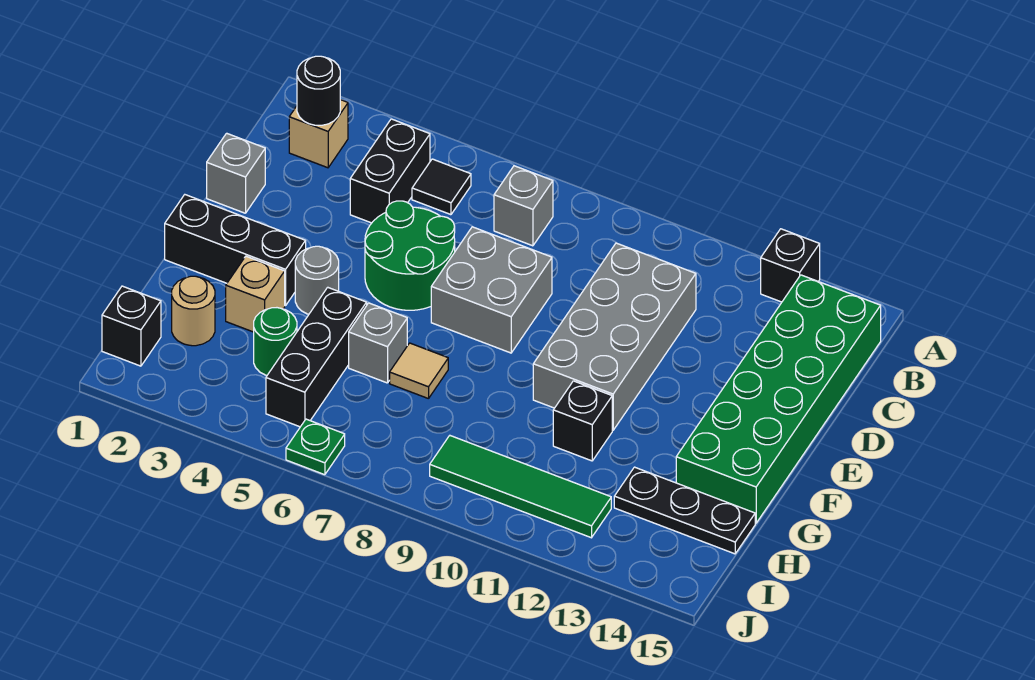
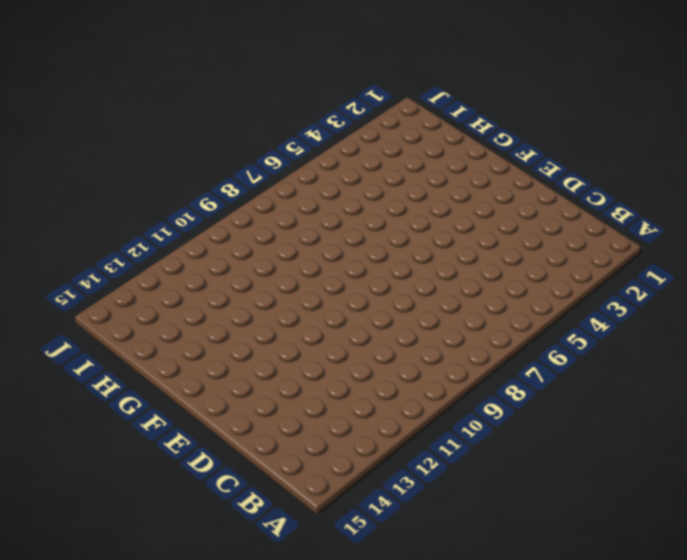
none -> black 1x1 brick [761,229,820,302]
none -> tan 1x1 brick [289,100,348,168]
none -> black 1x2 brick [350,119,430,223]

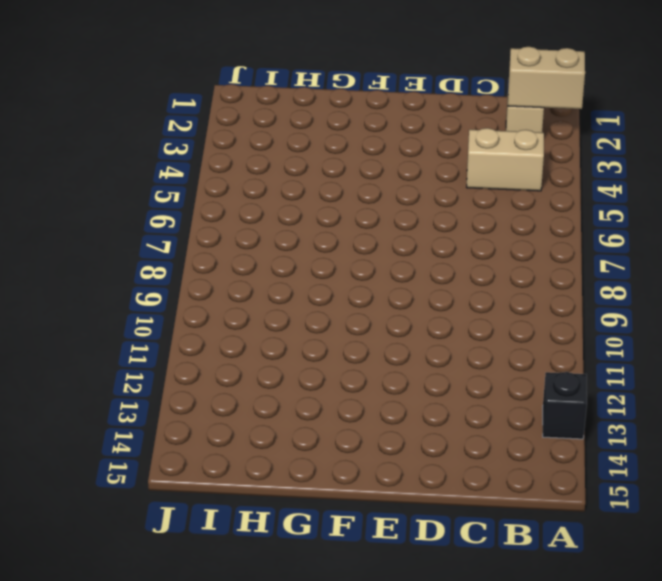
tan 1x2 brick [508,47,585,109] -> black 1x1 round brick [297,56,340,125]
tan 1x2 brick [467,128,544,191] -> black 1x2 brick [350,119,430,223]
none -> black 1x1 tile [412,159,471,215]
none -> grey 1x1 brick [494,166,553,246]
none -> green 2x6 brick [676,275,881,523]

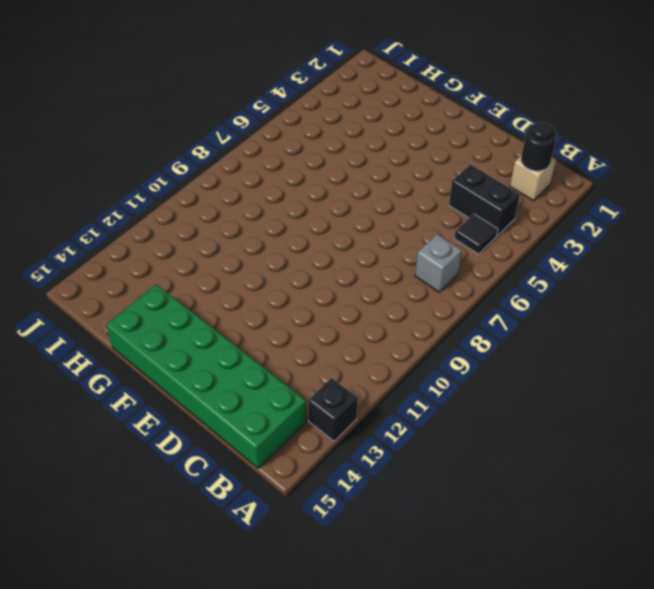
none -> grey 2x4 brick [533,243,696,430]
none -> grey 1x1 brick [207,133,265,213]
none -> green 2x2 round brick [365,201,455,310]

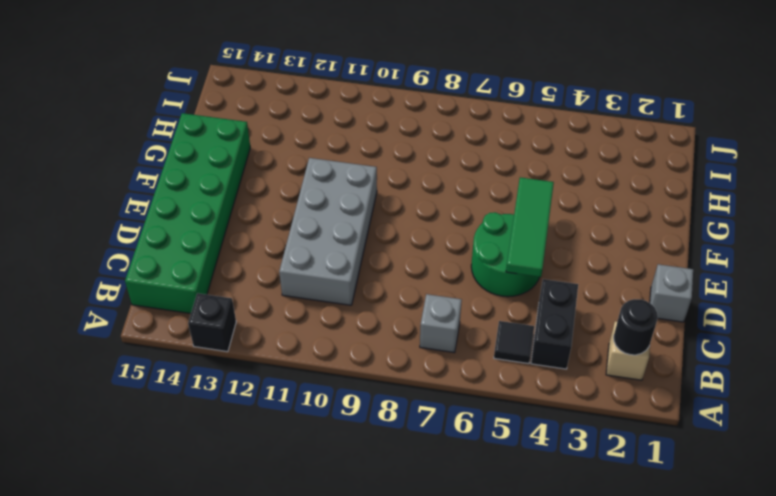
green 1x3 tile [506,177,554,277] -> none
none -> grey 2x2 brick [431,227,552,353]
none -> black 1x3 brick [165,195,306,306]
none -> grey 1x1 round brick [295,246,339,314]

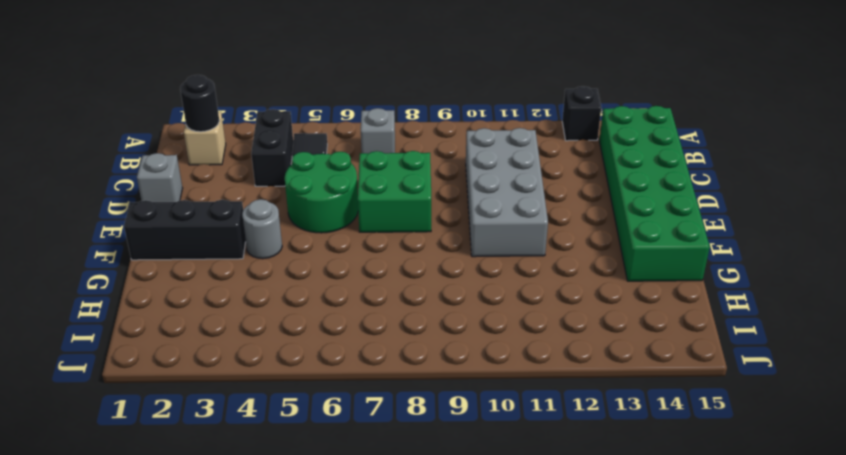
green 2x2 brick [358,151,431,232] -> grey 2x2 brick [431,227,552,353]
none -> tan 1x1 brick [226,256,285,332]
none -> black 1x3 brick [266,287,367,427]
none -> grey 1x1 brick [349,303,407,383]

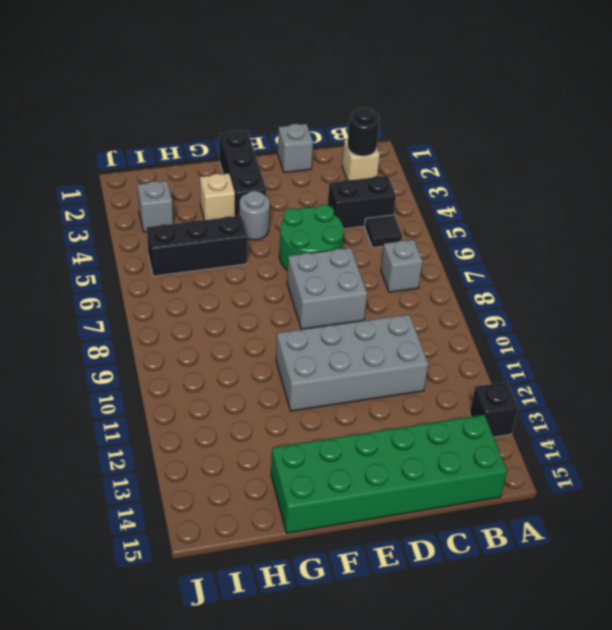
grey 1x1 brick [137,181,173,232] -> grey 1x1 brick moved to [349,303,407,383]
none -> tan 1x1 tile [390,343,448,399]
none -> black 1x1 brick [553,381,612,461]
none -> tan 1x1 round brick [172,276,215,346]

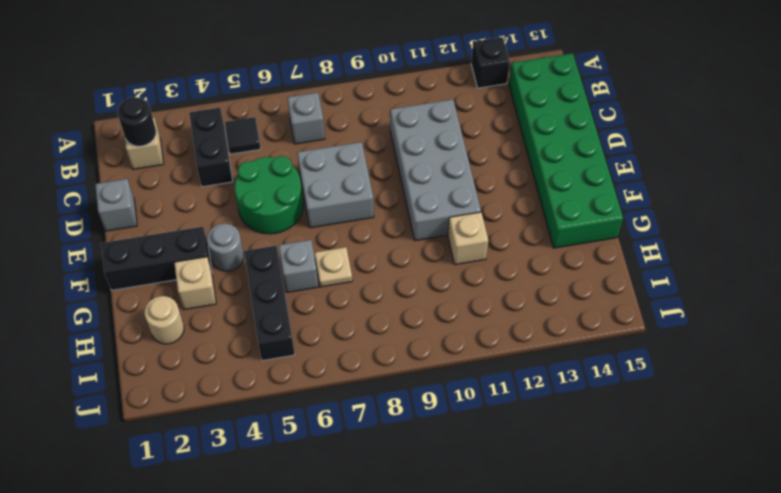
tan 1x1 plate [315,247,352,287] -> tan 1x1 tile [390,343,448,399]
tan 1x1 brick [448,212,488,265] -> black 1x1 brick [553,381,612,461]
none -> green 1x1 round brick [254,308,297,375]
none -> black 1x3 plate [614,467,755,554]
none -> black 1x1 brick [102,286,161,366]

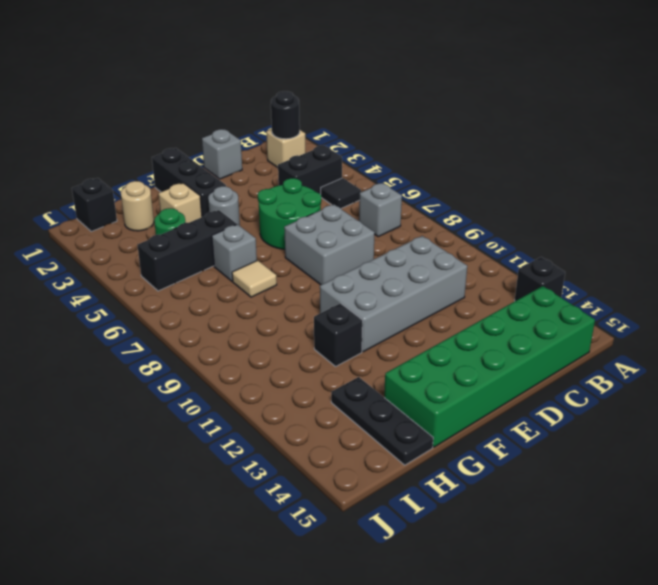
none -> green 1x4 tile [430,436,611,538]
none -> green 1x1 plate [286,419,345,475]

